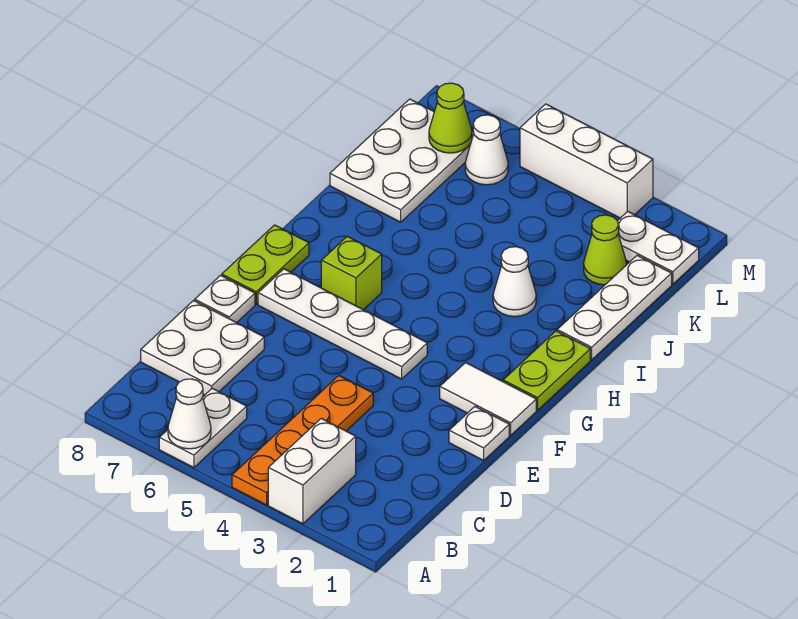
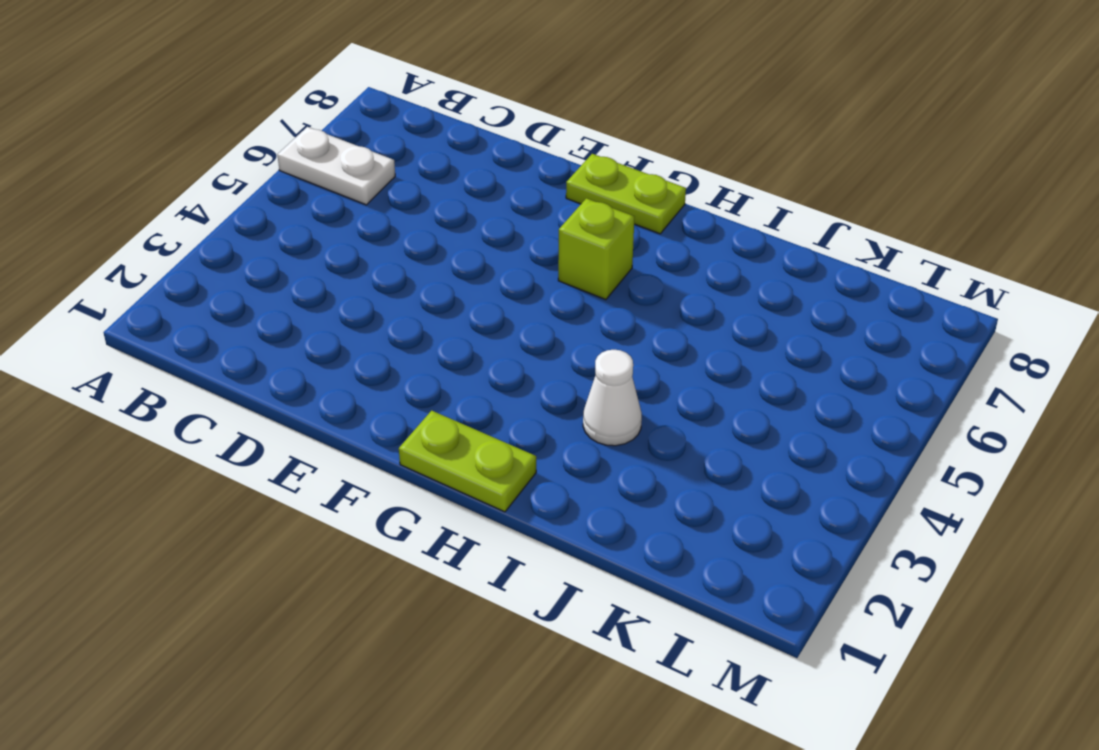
none -> white 1x2 brick [268,418,356,524]
none -> orange 1x4 plate [232,376,373,505]
none -> white 2x2 plate [141,301,264,395]

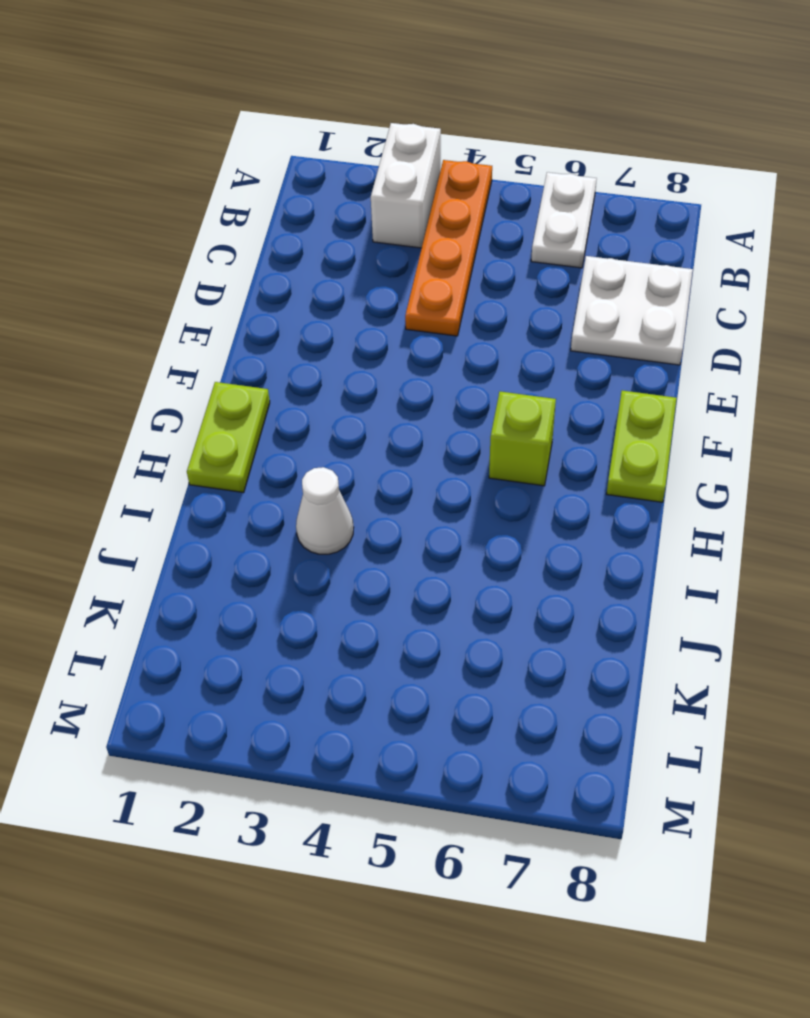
none -> white 1x1 plate [449,407,509,460]
none -> white 1x1 plate [195,275,255,323]
none -> white 1x2 tile [440,363,536,435]

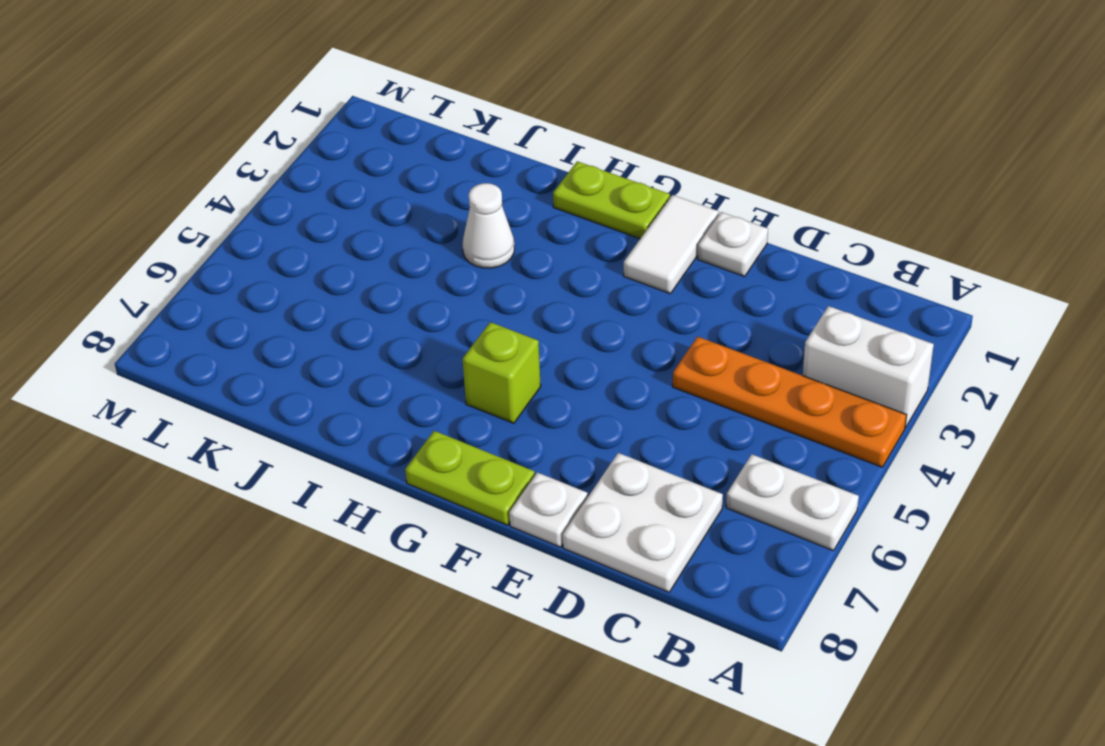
none -> white 1x4 plate [258,269,427,379]
none -> white 1x3 plate [557,255,672,360]
none -> white 2x3 plate [330,99,474,222]

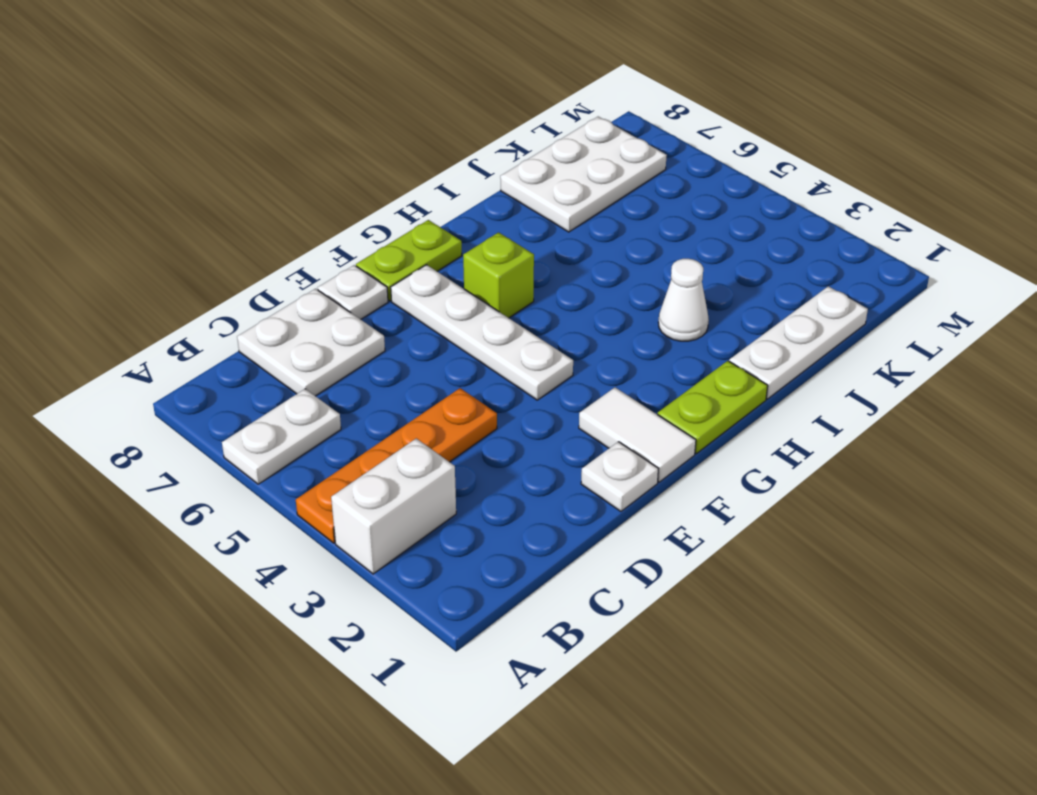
none -> lime 1x1 cone [584,215,627,285]
none -> white 1x2 plate [618,211,699,284]
none -> white 1x1 cone [465,115,508,185]

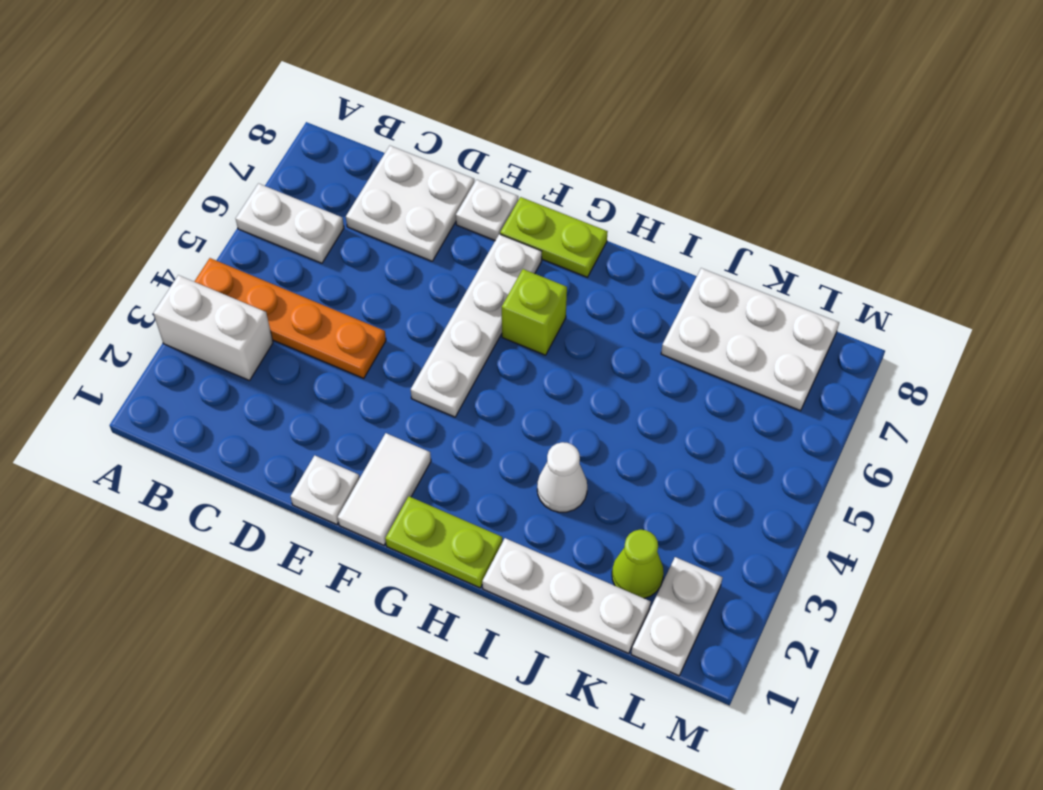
none -> white 1x1 cone [465,115,508,185]
none -> white 1x3 brick [520,104,653,218]
none -> white 1x1 cone [168,379,211,449]

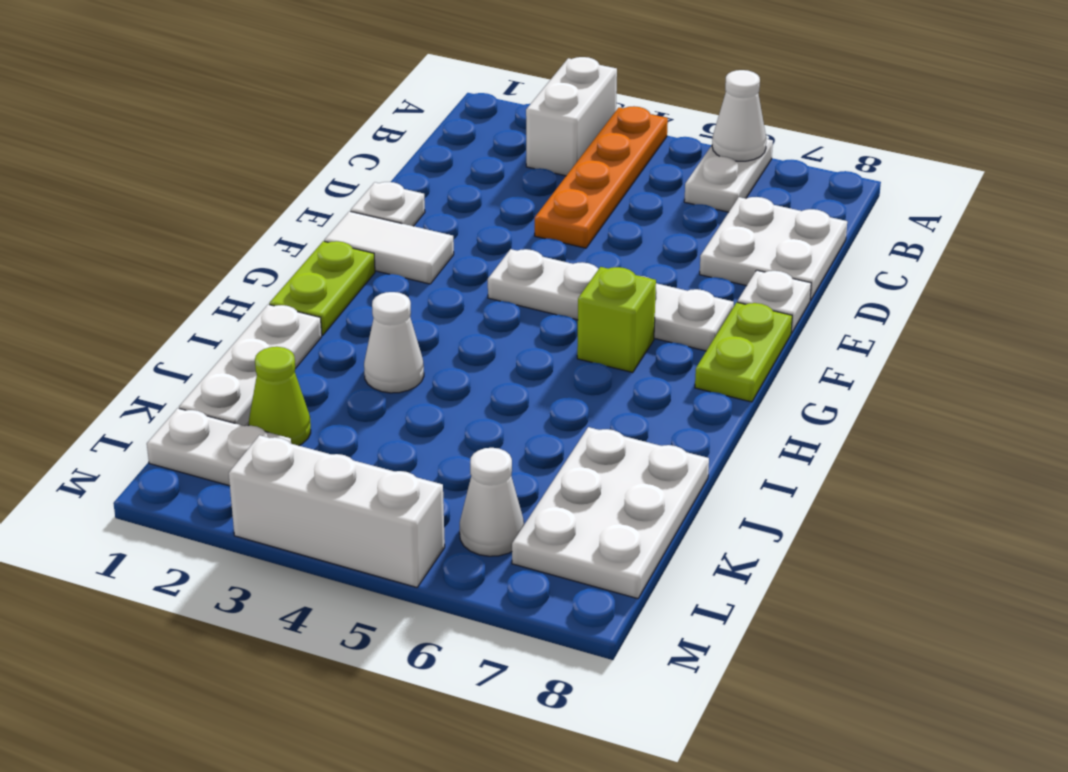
none -> lime 1x1 cone [429,83,472,153]

